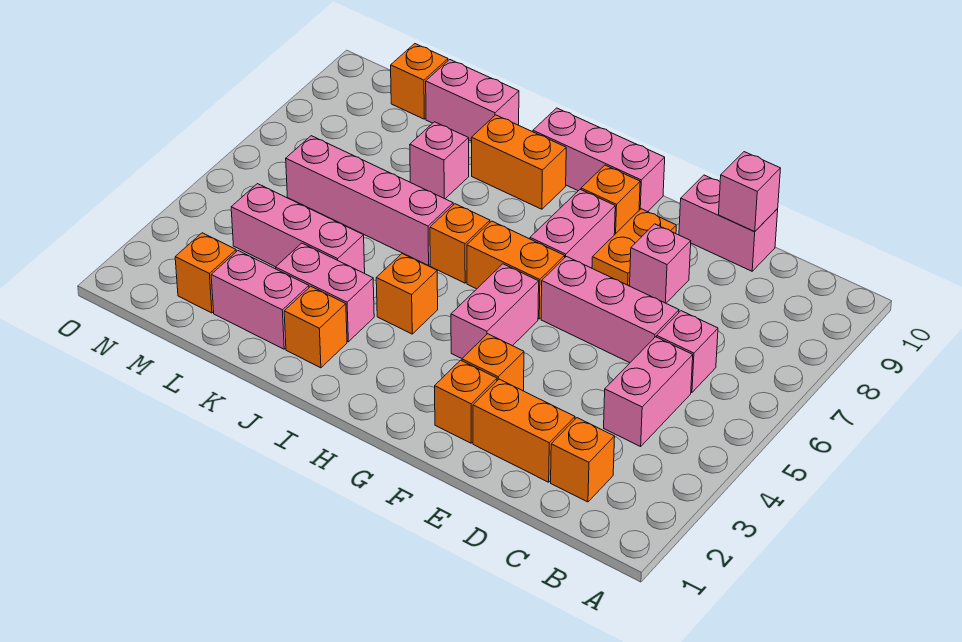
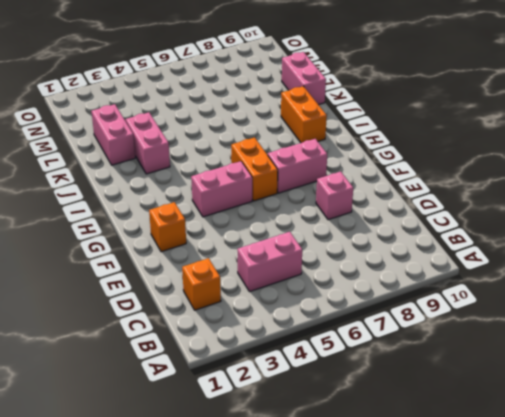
none -> pink 1x1 brick [657,311,718,393]
none -> orange 1x2 brick [473,379,575,482]
none -> pink 1x3 brick [541,257,679,363]

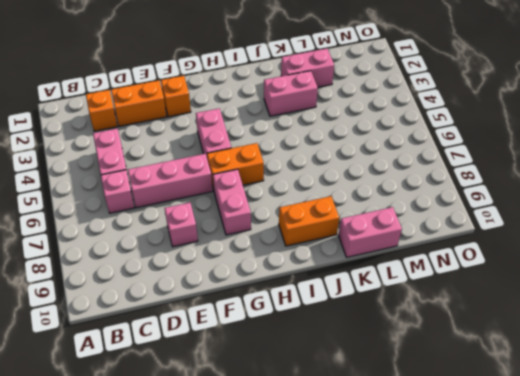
none -> pink 1x2 brick [679,175,778,271]
none -> orange 1x1 brick [462,334,524,391]
none -> orange 1x2 plate [592,209,676,285]

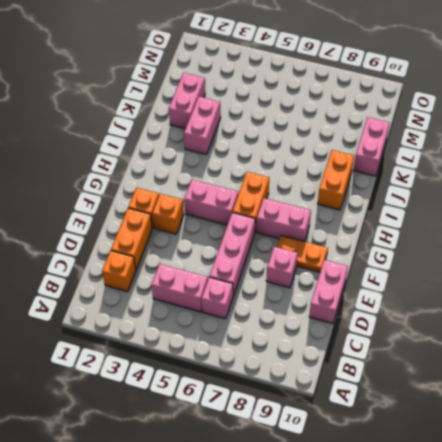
none -> orange 1x1 brick [581,165,640,235]
none -> pink 1x3 brick [533,108,665,212]
none -> orange 1x1 brick [376,254,438,334]

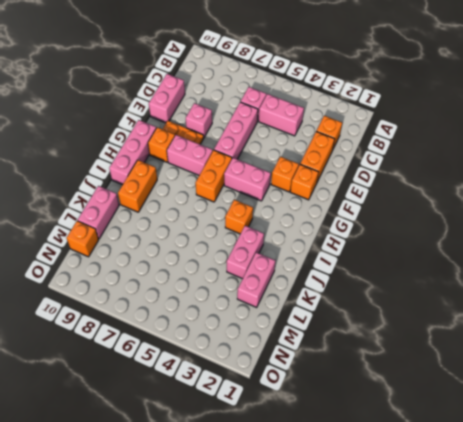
none -> orange 1x1 brick [430,204,490,283]
none -> orange 1x1 brick [284,286,347,368]
none -> pink 1x4 brick [286,136,453,265]

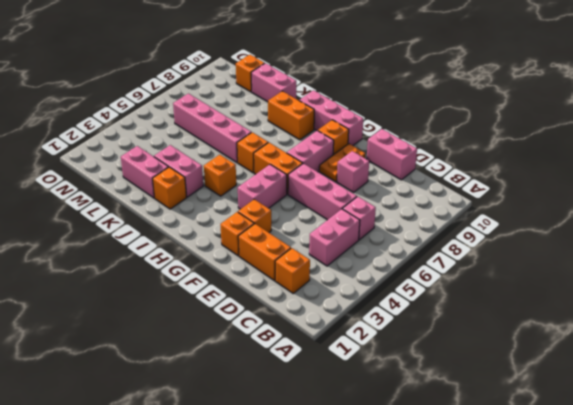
none -> pink 1x3 brick [231,184,365,273]
none -> pink 1x1 brick [410,122,469,199]
none -> orange 1x1 brick [175,233,236,313]

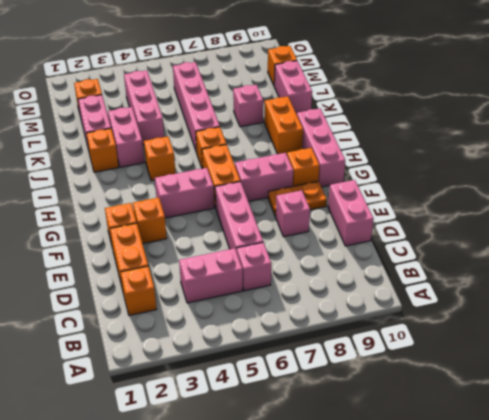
none -> pink 1x1 brick [719,152,781,232]

